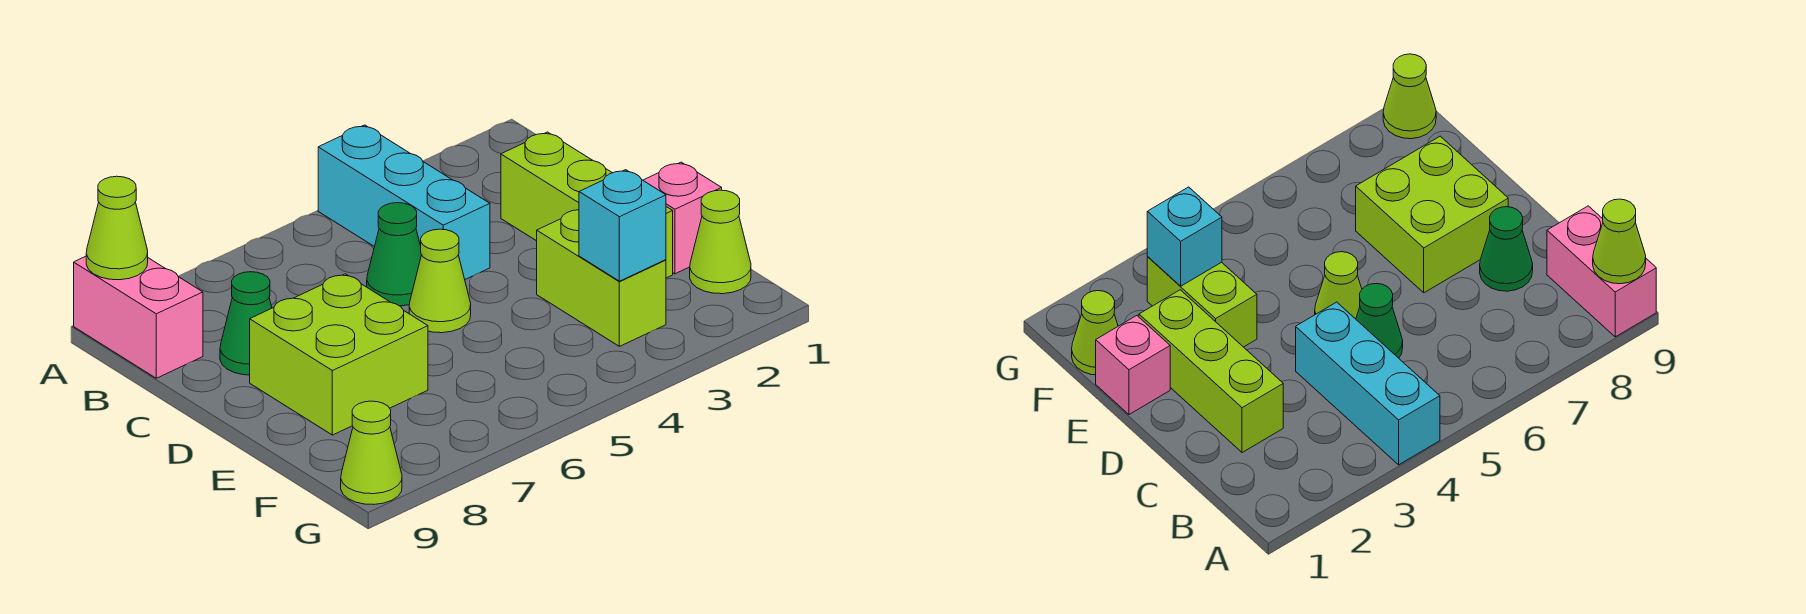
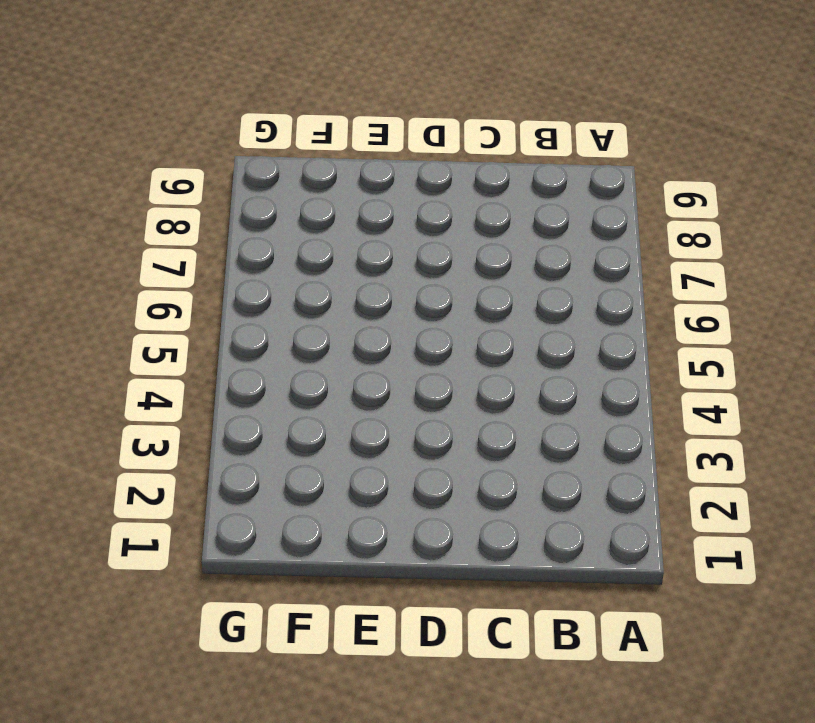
none -> cyan 1x3 brick [318,125,490,279]
none -> pink 1x2 brick [74,256,203,378]
none -> lime 1x3 brick [501,132,673,278]

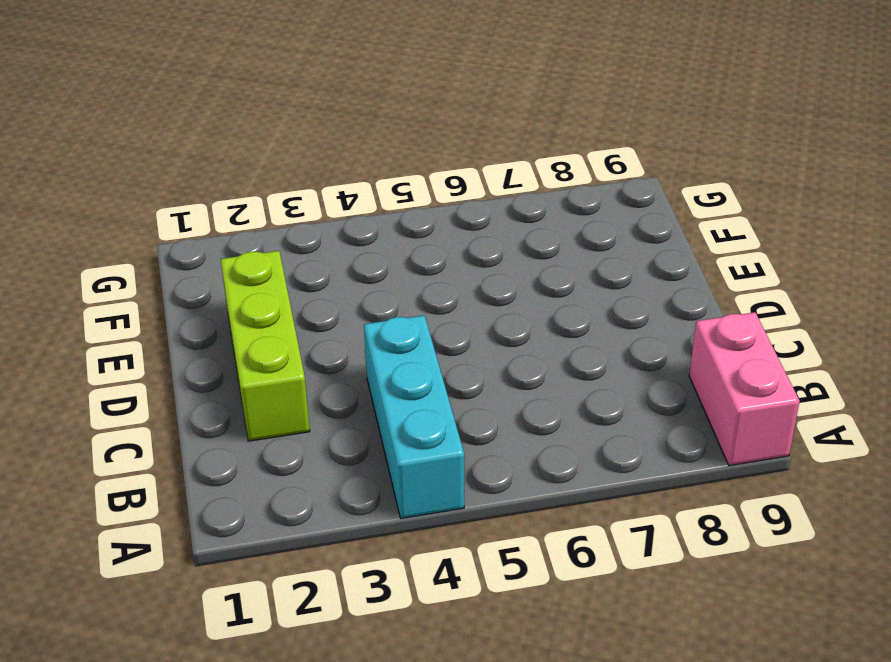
none -> green 1x1 cone [367,203,421,306]
none -> green 1x1 cone [220,272,272,375]
none -> lime 1x1 cone [409,229,471,333]

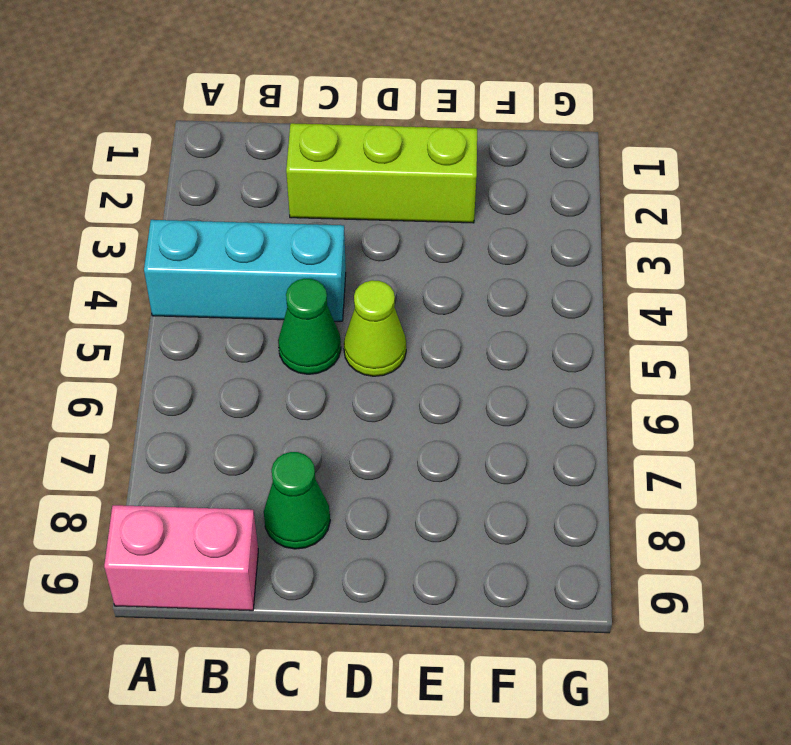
none -> lime 2x2 brick [250,274,428,435]
none -> pink 1x1 brick [643,162,722,274]
none -> lime 1x2 brick [537,210,666,346]

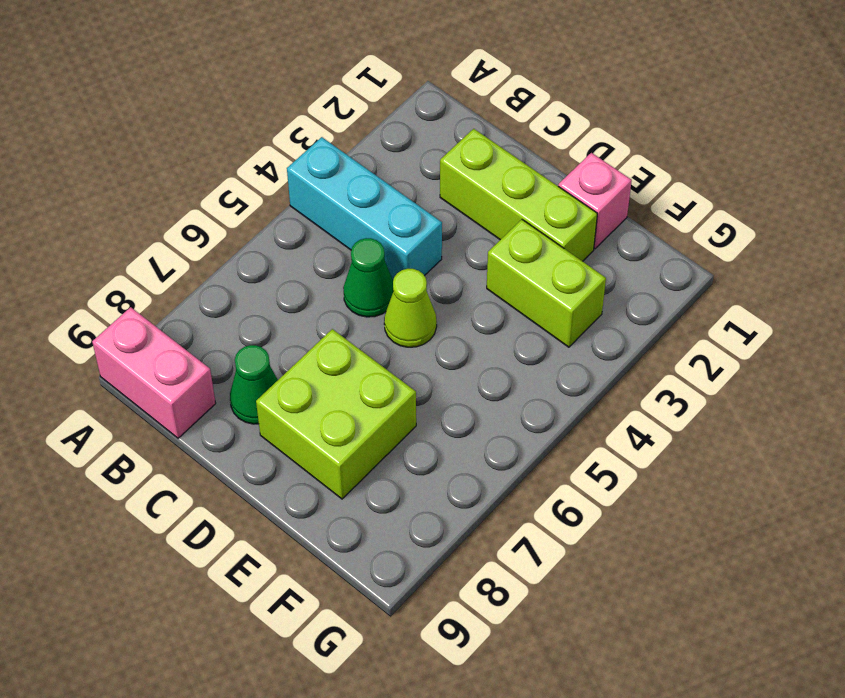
none -> lime 1x1 cone [690,190,751,294]
none -> lime 1x1 cone [341,401,402,504]
none -> lime 1x1 cone [86,176,148,280]

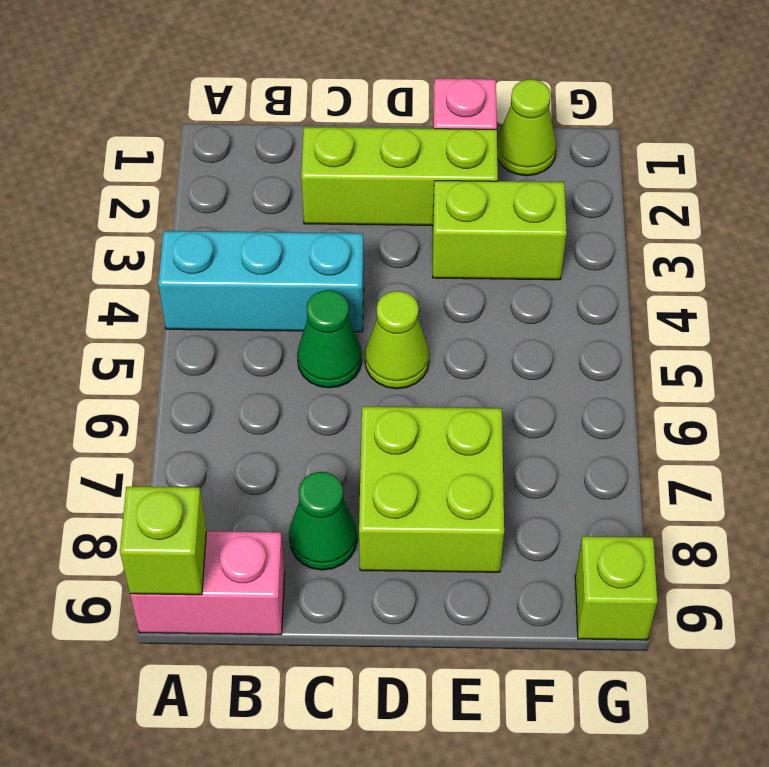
lime 1x1 brick [120,487,206,595] -> lime 1x1 cone [86,176,148,280]
lime 1x1 brick [575,536,657,640] -> lime 1x1 cone [341,401,402,504]
none -> cyan 1x1 brick [579,170,666,281]

